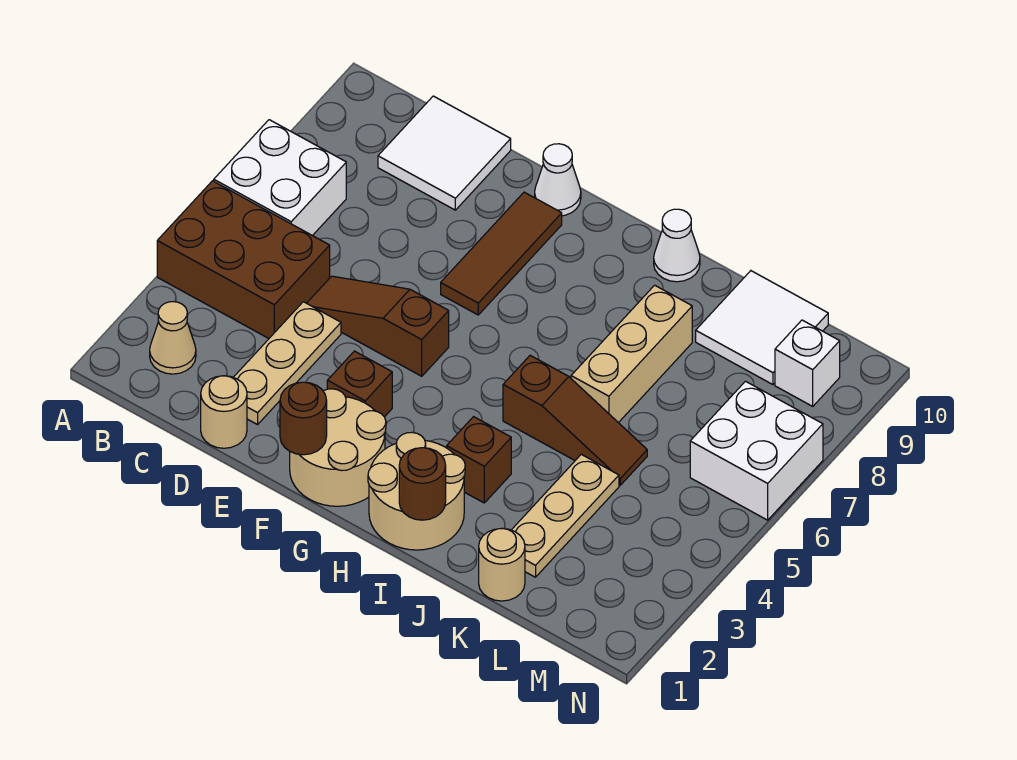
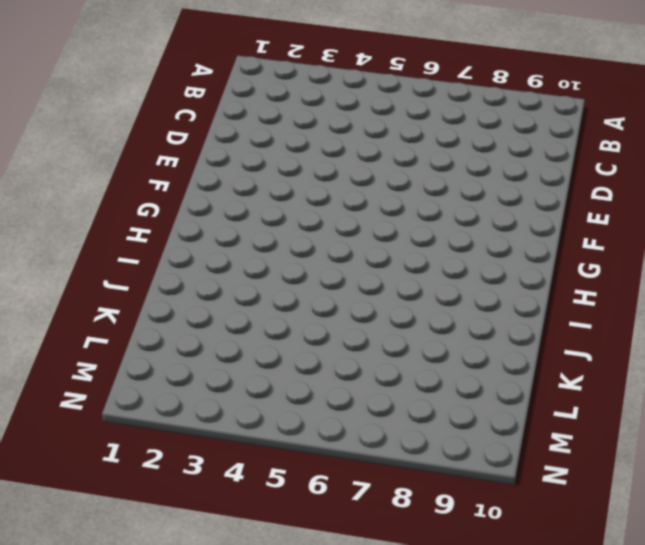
none -> brown 2x3 brick [157,181,330,338]
none -> white 2x2 brick [214,120,346,236]
none -> tan 1x1 cone [150,302,196,374]

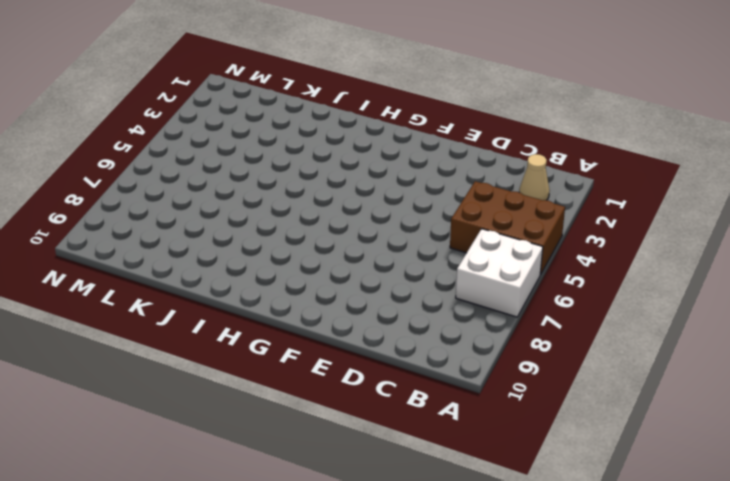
none -> white 2x2 tile [378,96,511,210]
none -> tan 1x1 round brick [201,376,247,448]
none -> tan 1x3 plate [234,302,341,425]

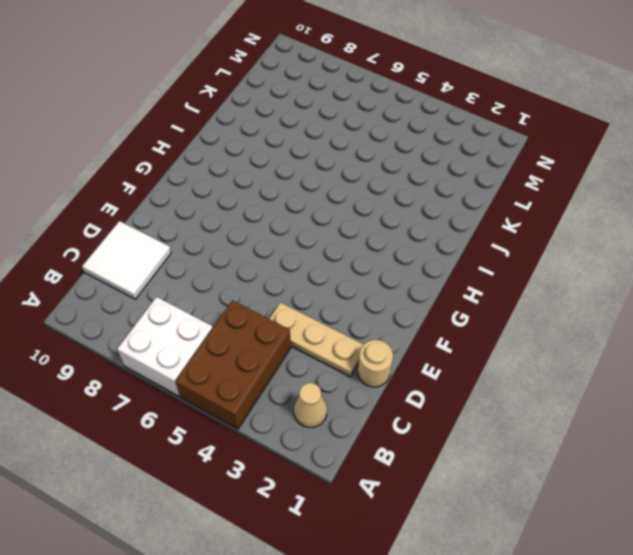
none -> brown 1x3 slope [307,276,449,376]
none -> tan 2x2 round brick [290,389,386,506]
none -> brown 1x1 brick [327,351,392,417]

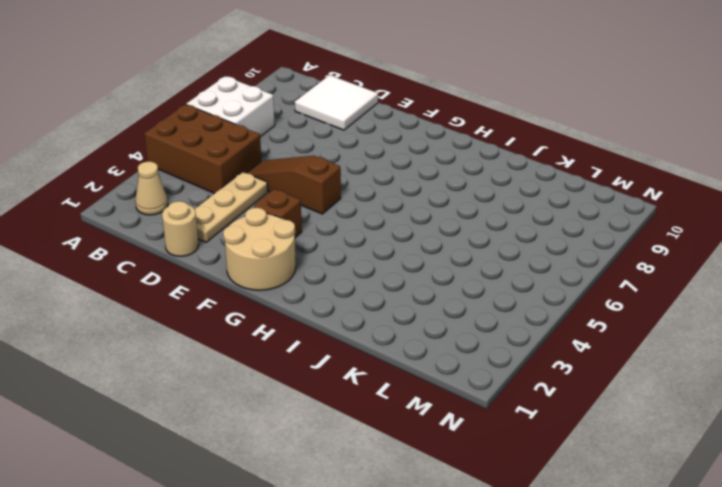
none -> brown 1x3 tile [441,192,562,315]
none -> white 1x1 cone [535,144,581,216]
none -> tan 2x2 round brick [368,432,465,550]

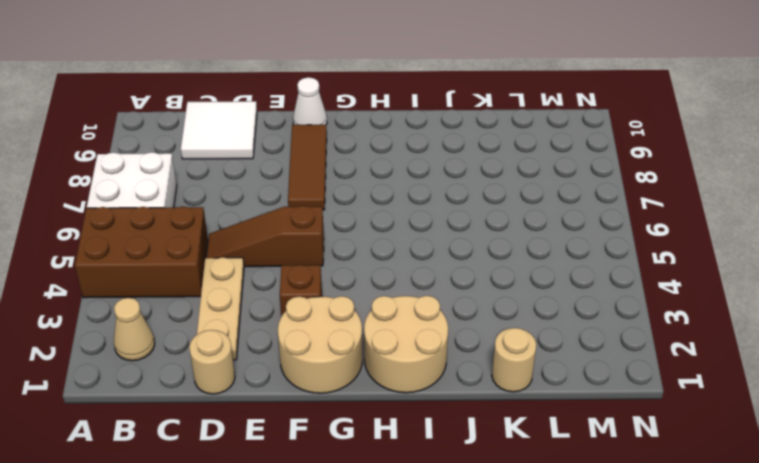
none -> brown 1x1 brick [447,417,511,503]
none -> brown 1x3 slope [503,355,647,485]
none -> white 1x1 cone [654,209,700,282]

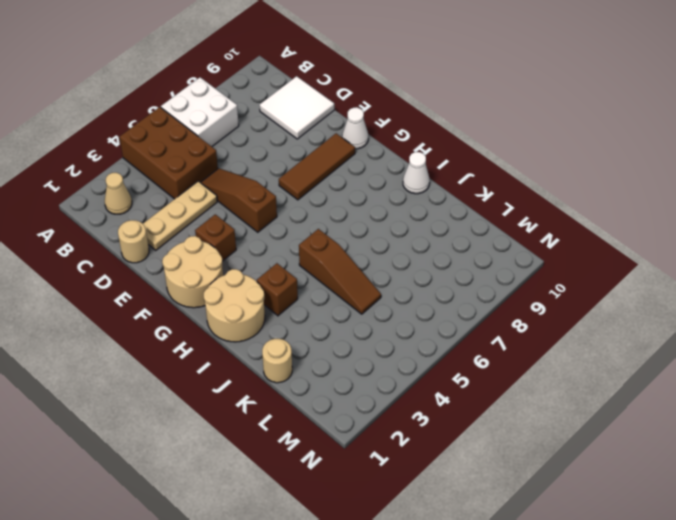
none -> tan 1x3 brick [571,285,692,423]
none -> tan 1x3 plate [512,454,619,577]
none -> white 2x2 tile [696,271,828,385]

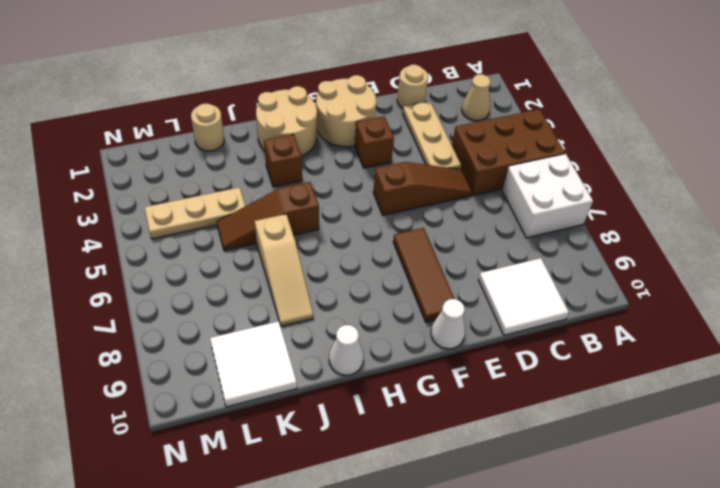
tan 1x3 slope [255,214,313,326] -> tan 1x3 brick [571,285,692,423]
tan 1x3 plate [144,187,245,239] -> tan 1x3 plate turned to [512,454,619,577]
none -> white 2x2 brick [690,381,823,520]
none -> white 1x1 brick [775,320,840,406]
none -> brown 1x1 round brick [280,382,327,455]

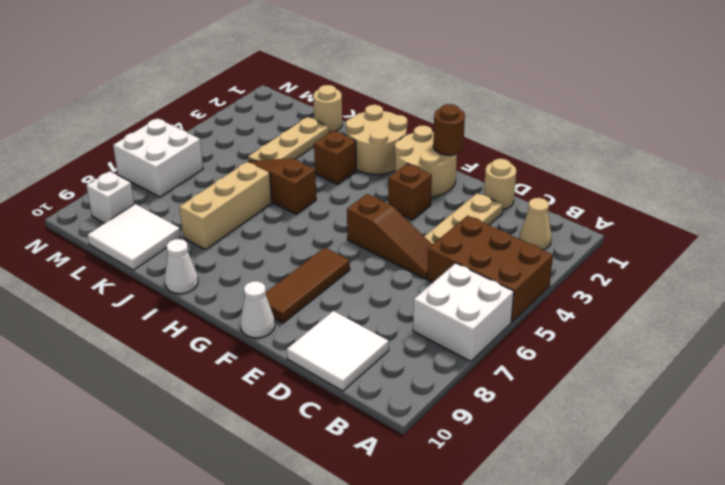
none -> brown 1x1 round brick [399,448,446,520]

